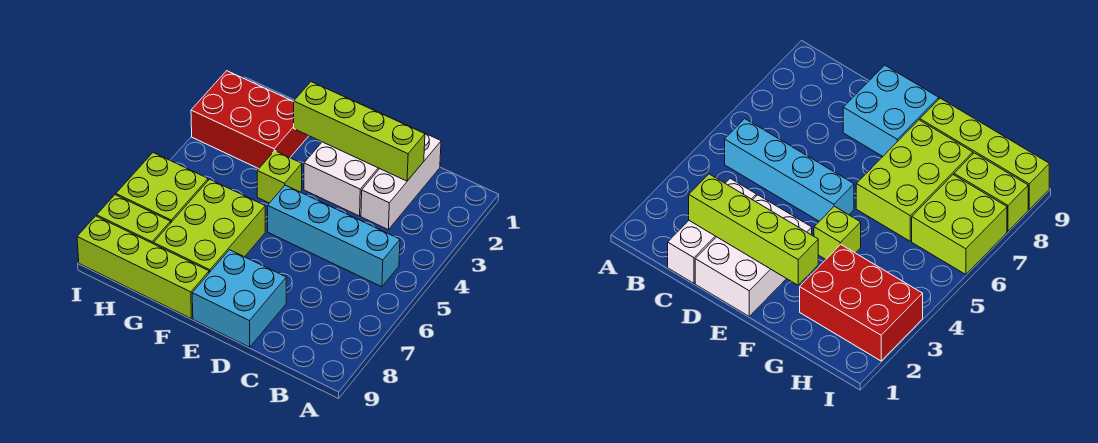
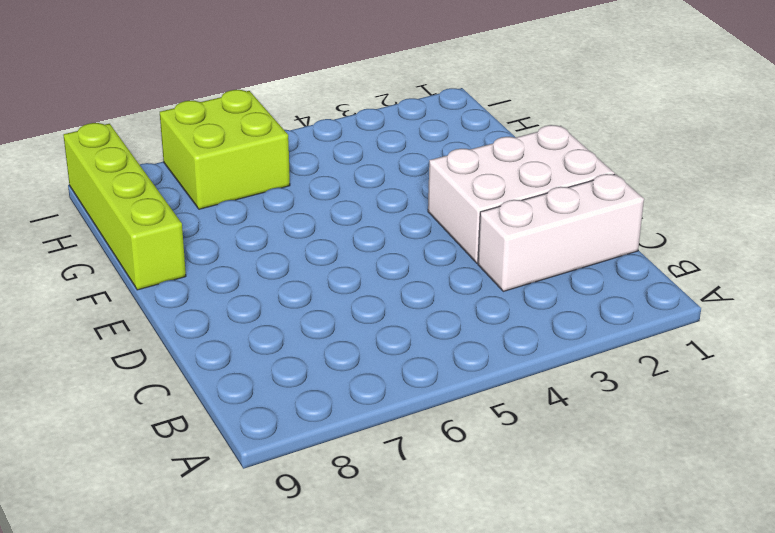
none -> cyan 1x4 brick [268,185,400,287]
none -> cyan 2x2 brick [192,250,286,347]

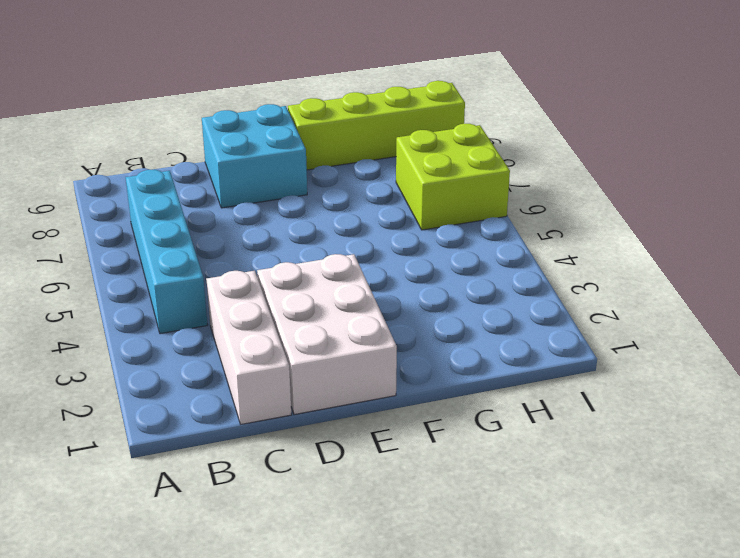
cyan 1x4 brick [126,170,208,334] -> cyan 1x4 brick turned to [268,185,400,287]
none -> lime 1x1 brick [257,151,302,203]
none -> lime 2x3 brick [154,179,265,273]

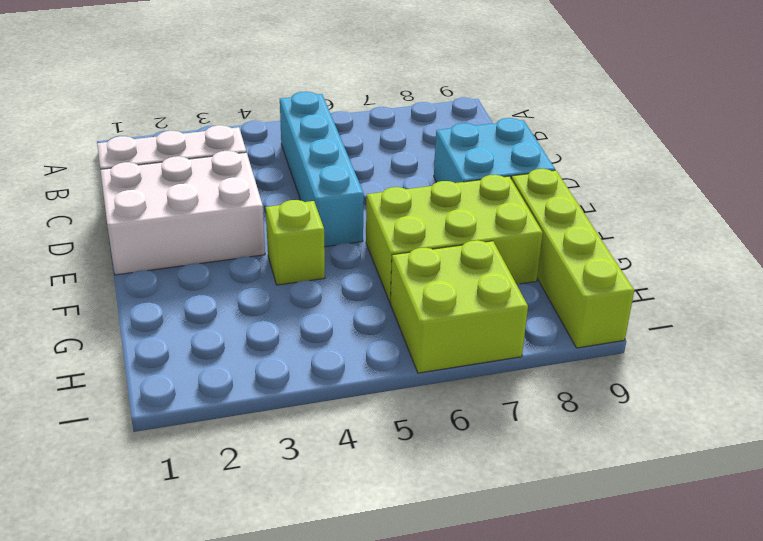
none -> red 2x3 brick [191,71,308,169]
none -> lime 1x2 brick [97,195,170,244]

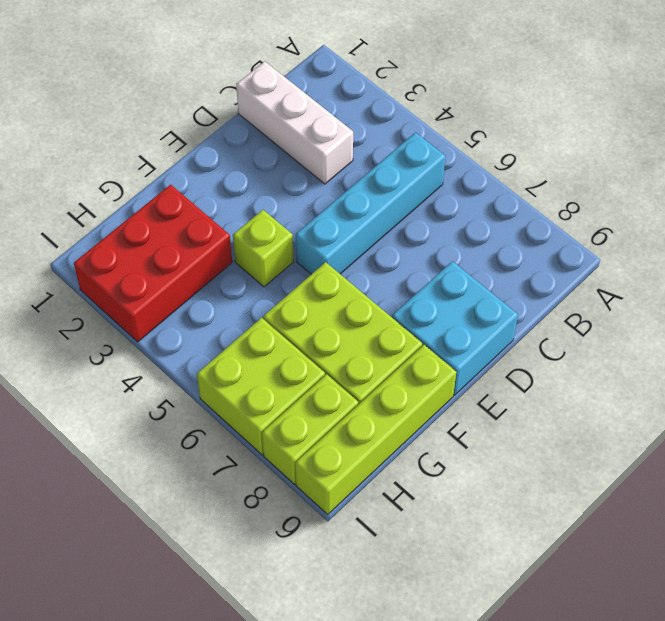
none -> white 2x3 brick [304,103,412,216]
none -> lime 1x4 brick [293,82,425,181]

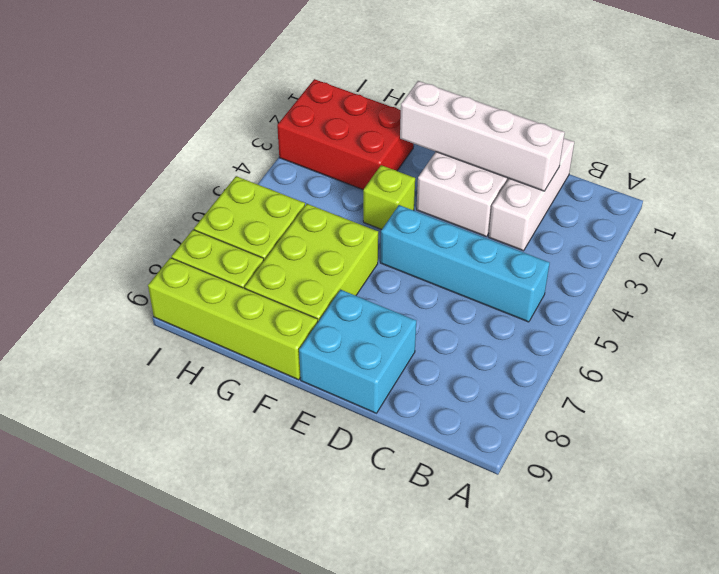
white 1x4 brick [400,81,565,191] -> lime 1x4 brick [293,82,425,181]

